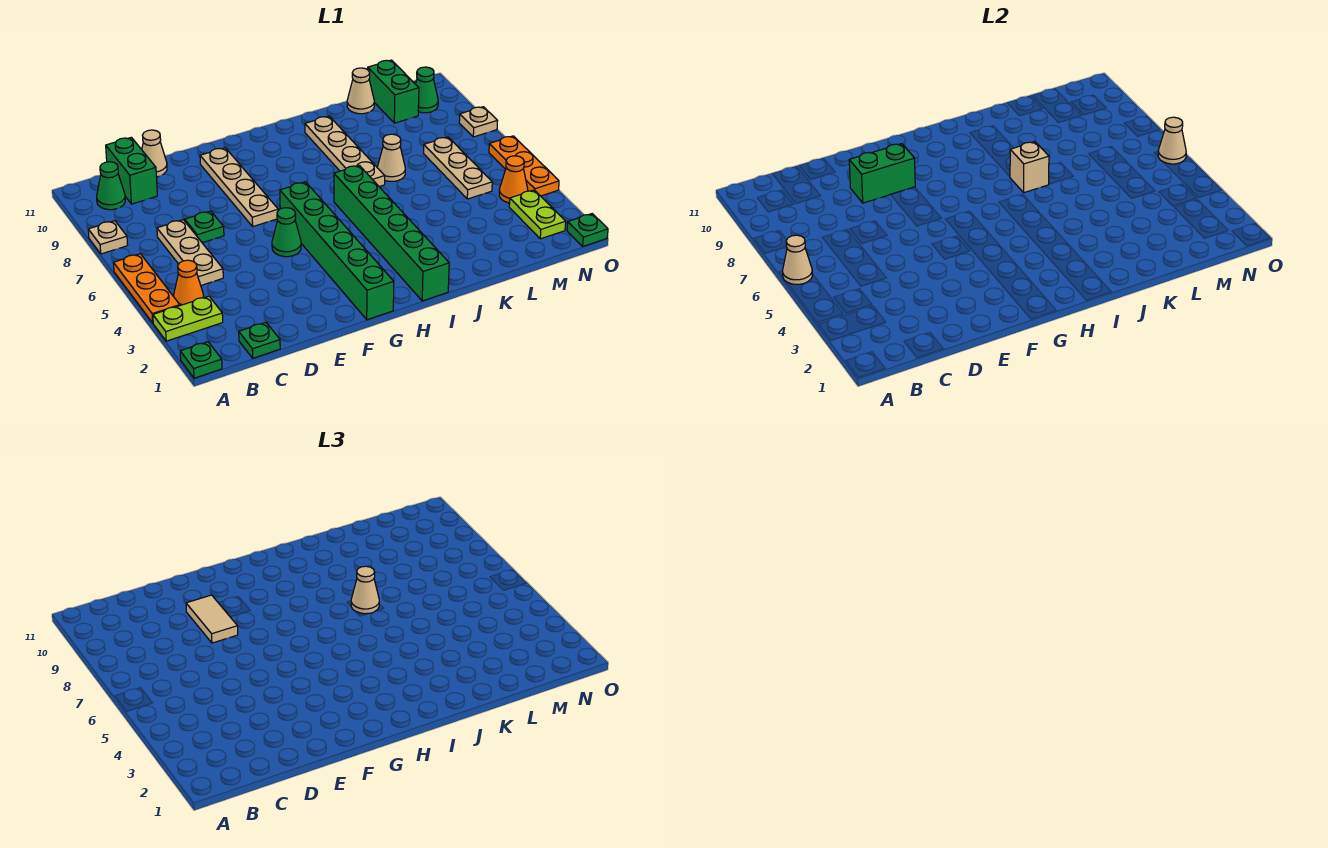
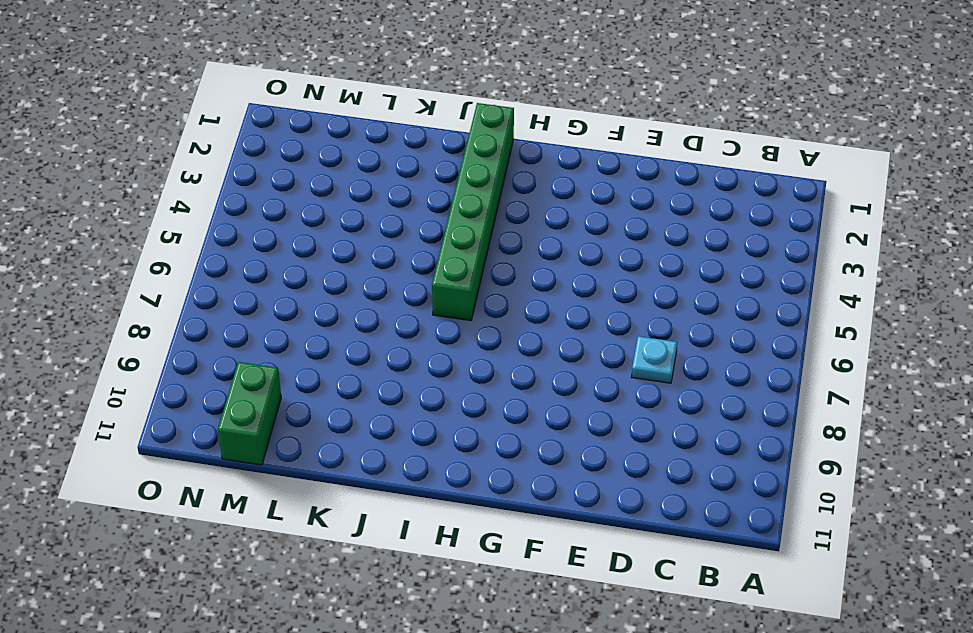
cyan 1x1 plate [632,336,677,383] -> green 1x1 plate [185,211,224,243]
none -> green 1x1 plate [180,342,222,378]
none -> lime 1x2 plate [153,296,223,341]
none -> orange 1x3 plate [113,254,180,323]
none -> tan 1x1 plate [88,221,128,254]

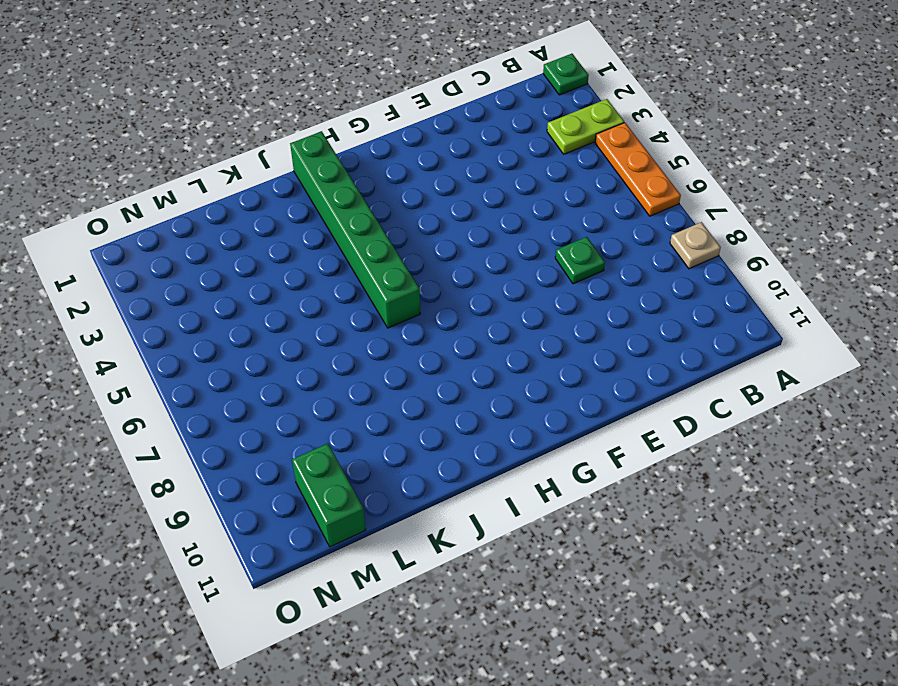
none -> orange 1x1 cone [174,260,204,305]
none -> green 1x1 cone [97,162,125,210]
none -> green 1x1 plate [239,322,280,358]
none -> tan 1x3 plate [157,220,223,285]

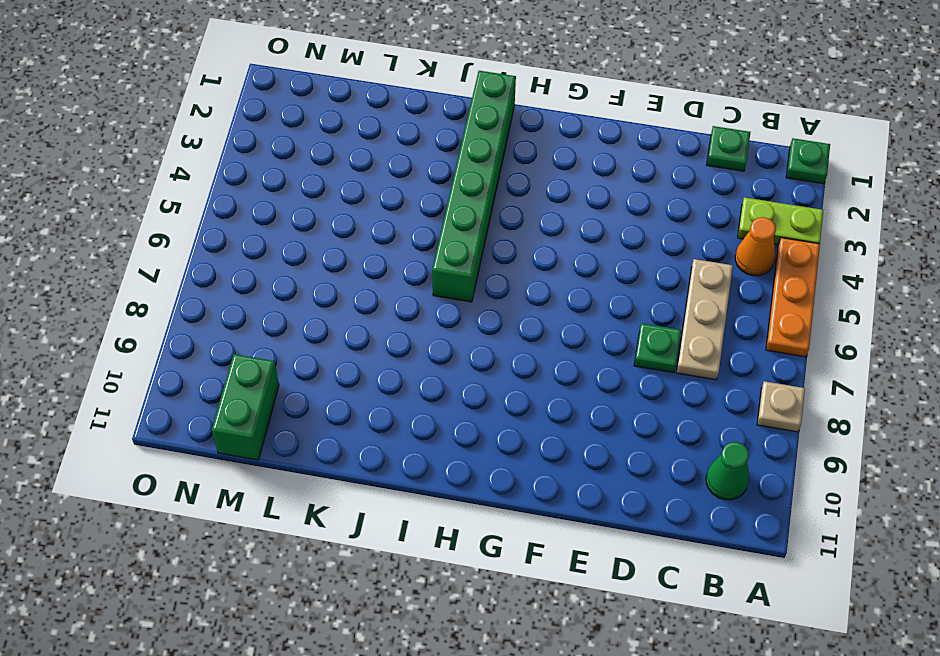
none -> green 1x2 brick [106,137,157,204]
none -> tan 1x1 cone [142,130,167,177]
none -> green 1x1 cone [272,208,301,257]
none -> tan 1x4 plate [200,148,278,227]

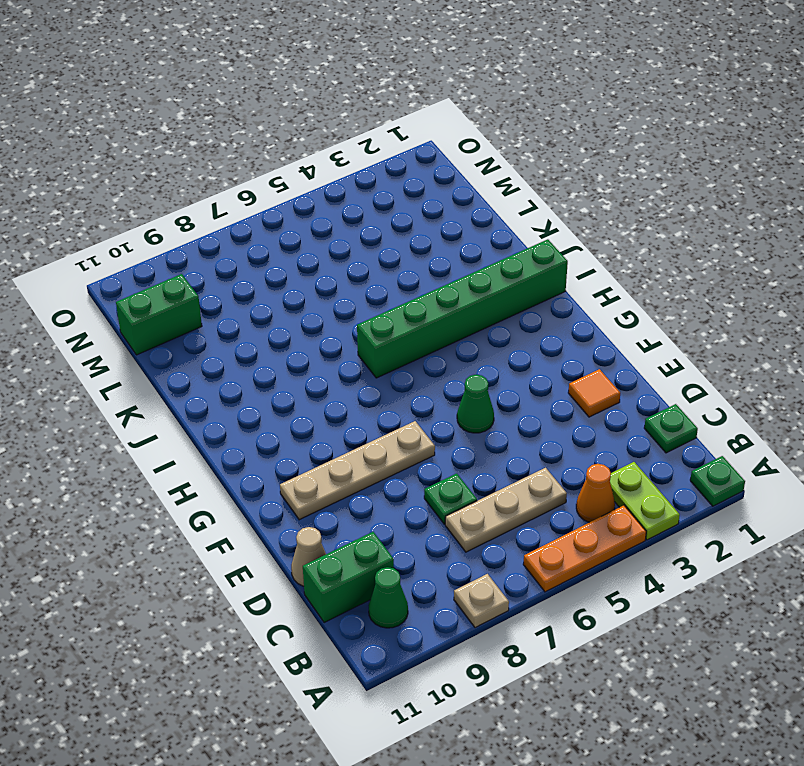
orange 1x1 tile [568,369,620,417] -> none
none -> green 1x6 brick [280,182,394,320]
none -> tan 1x4 plate [305,116,385,187]
none -> tan 1x1 cone [377,134,405,181]
none -> tan 1x1 cone [347,68,374,114]

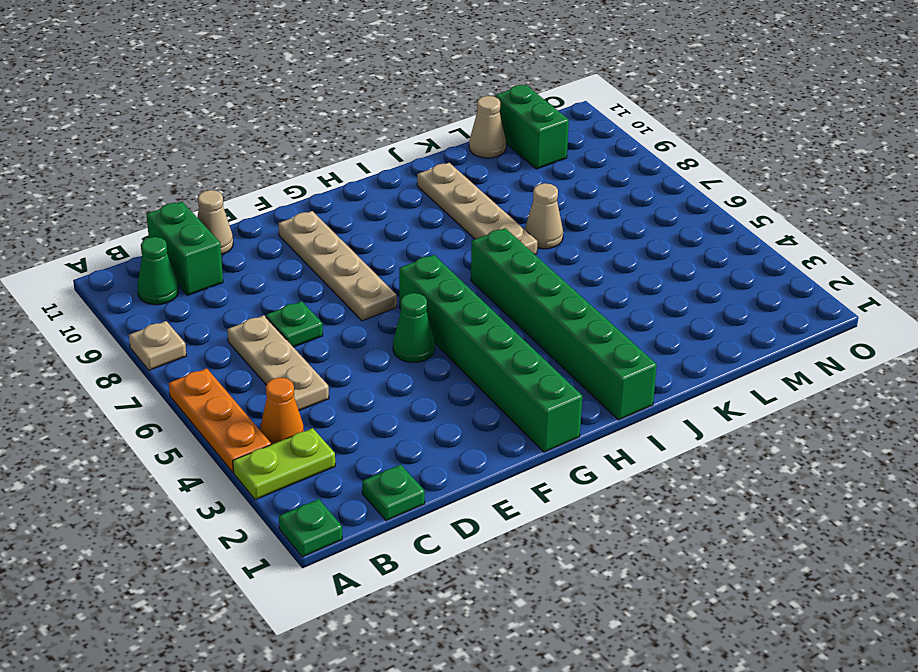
none -> tan 1x3 plate [424,137,492,199]
none -> lime 1x2 plate [509,190,566,239]
none -> orange 1x1 cone [499,156,528,203]
none -> green 1x1 cone [416,67,438,113]

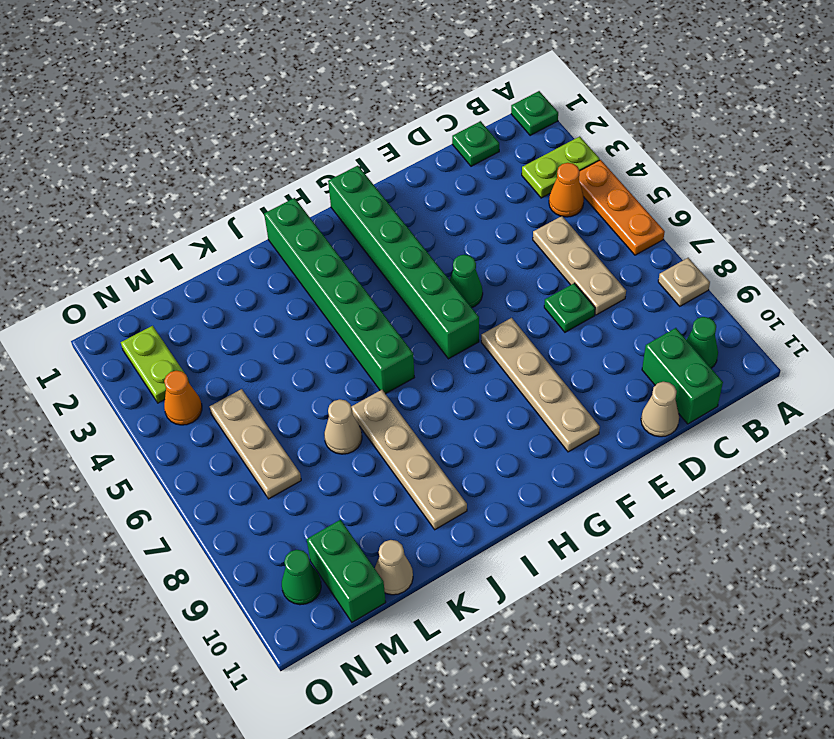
none -> green 1x1 plate [567,214,608,246]
none -> orange 1x3 plate [489,136,559,196]
none -> tan 1x1 plate [459,107,497,137]
none -> tan 1x1 cone [783,235,812,284]

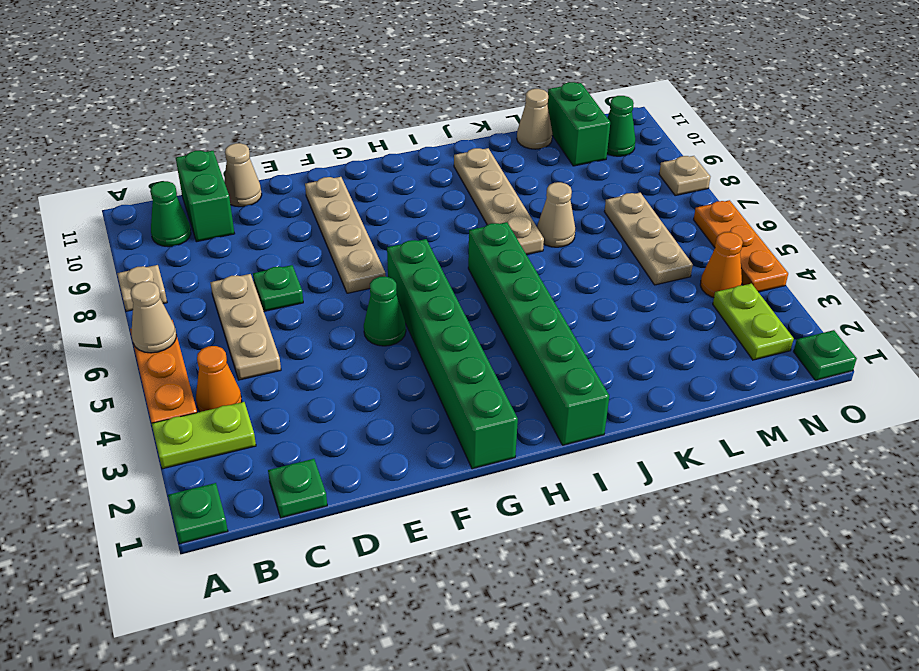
none -> green 1x2 brick [849,144,915,203]
none -> tan 1x1 brick [1010,142,1049,193]
none -> tan 1x1 cone [1158,117,1186,164]
none -> tan 1x2 tile [186,595,238,643]

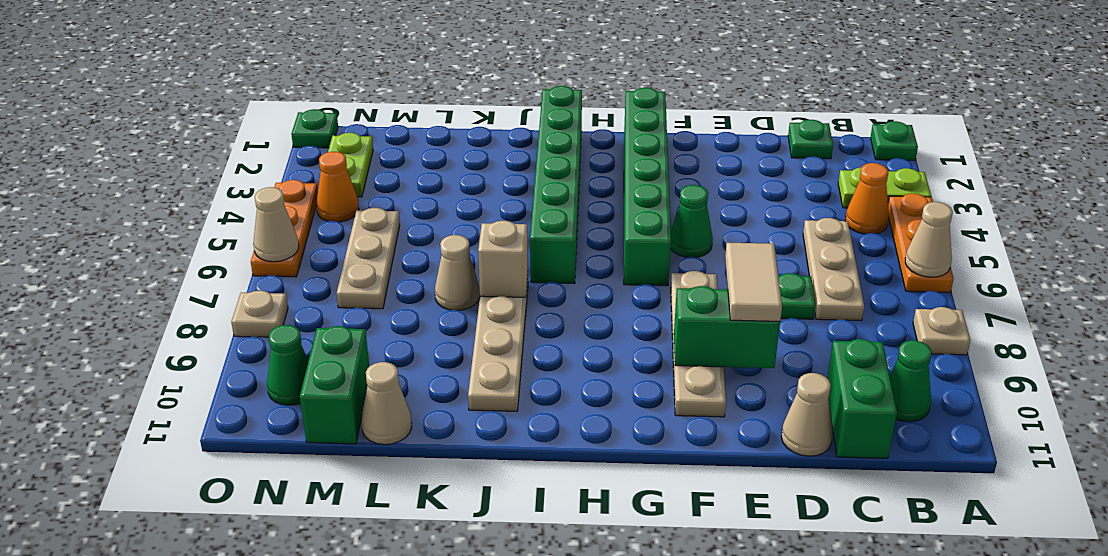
none -> tan 1x1 cone [351,566,379,614]

